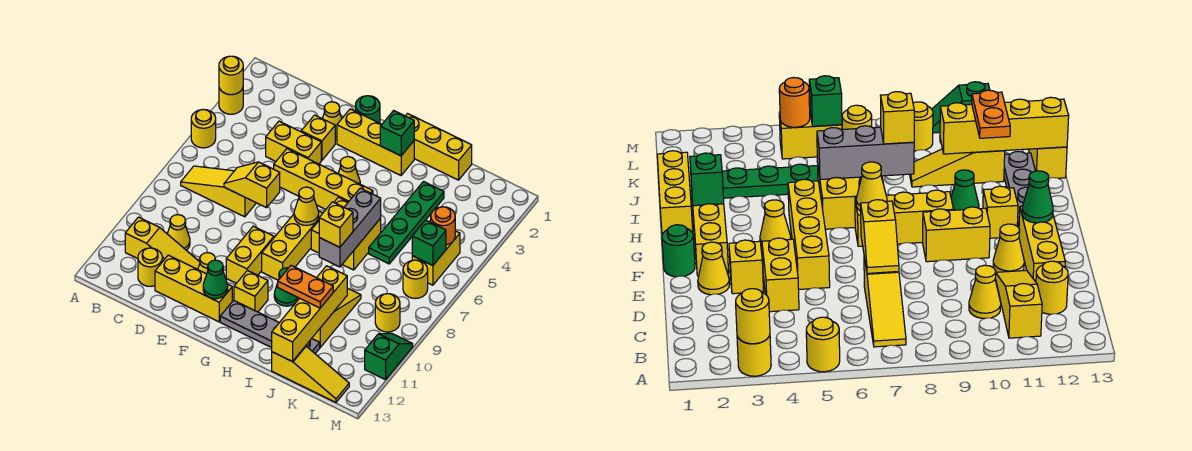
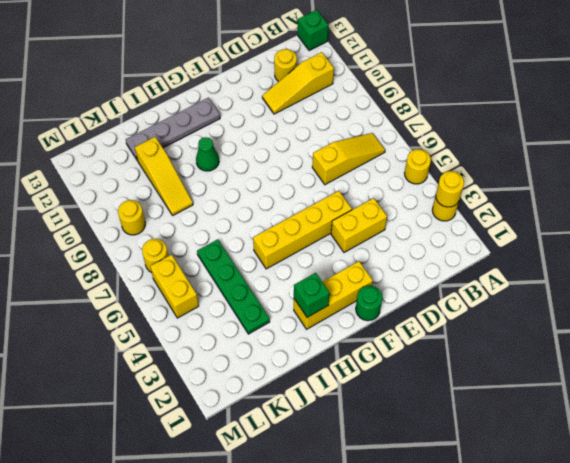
green 1x1 brick [298,10,328,51] -> green 1x1 brick moved to [412,220,446,266]
none -> yellow 1x1 cone [167,215,190,250]
none -> yellow 1x3 brick [155,255,232,322]
none -> yellow 1x1 cone [322,102,342,140]
none -> yellow 1x1 brick [301,115,335,160]

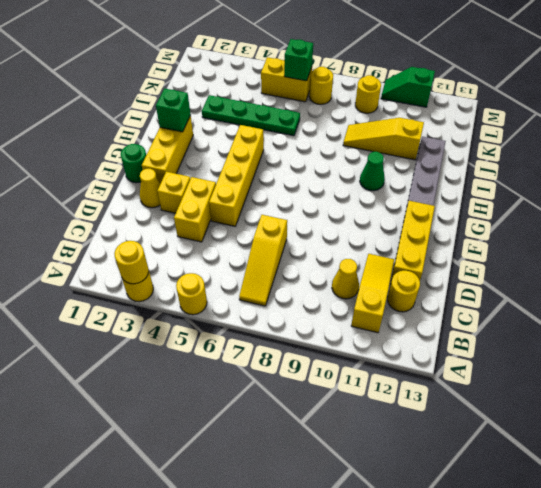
none -> yellow 1x1 cone [198,253,215,274]
none -> yellow 1x2 brick [226,226,274,283]
none -> yellow 1x1 cone [338,156,360,184]
none -> yellow 1x3 brick [262,211,323,280]

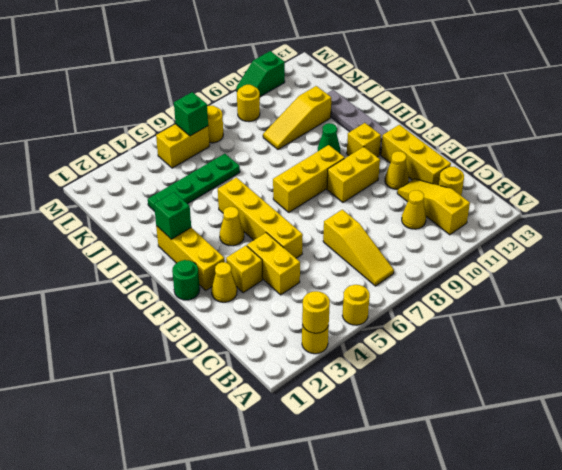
none -> yellow 1x3 brick [406,114,472,180]
none -> yellow 2x2 brick [311,197,381,270]
none -> yellow 1x3 slope [272,346,349,402]
none -> yellow 1x2 slope [224,162,280,208]

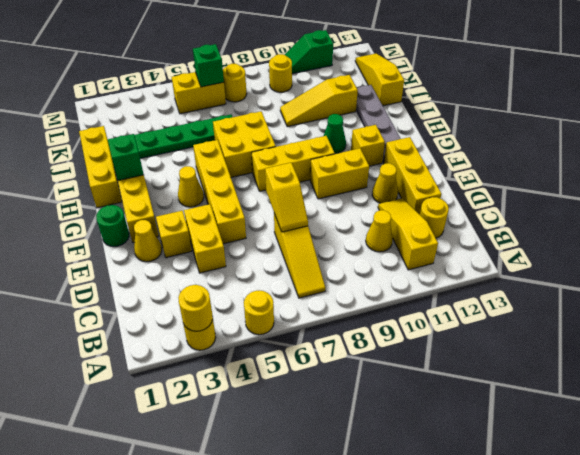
none -> green 1x1 cone [203,260,228,299]
none -> yellow 1x1 cone [294,187,319,225]
none -> grey 1x3 brick [319,188,381,267]
none -> yellow 1x4 brick [272,266,347,362]

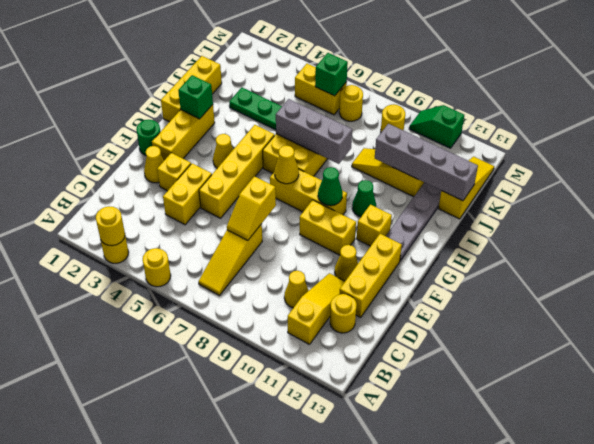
green 1x1 cone [318,167,343,206] -> green 1x1 cone moved to [203,260,228,299]
grey 1x4 brick [375,124,478,201] -> yellow 1x4 brick [272,266,347,362]
none -> orange 1x1 round brick [431,207,455,245]
none -> yellow 1x1 brick [319,202,353,247]
none -> orange 1x2 plate [278,266,333,308]

